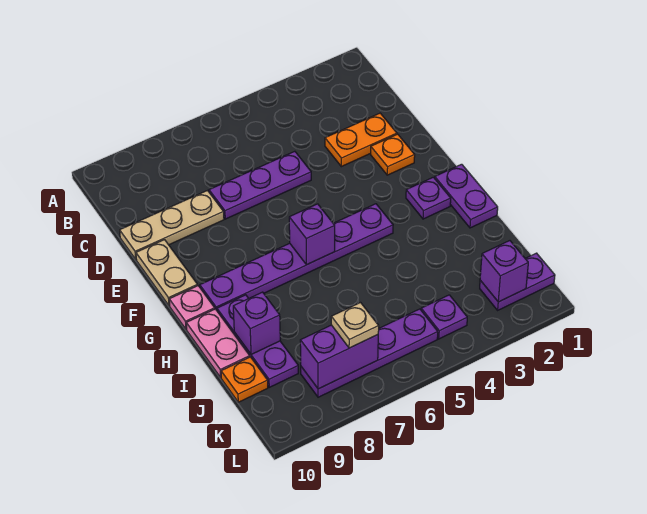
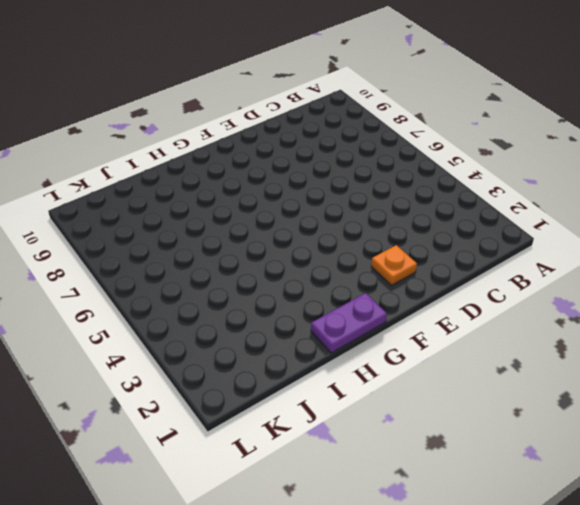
none -> orange 1x2 plate [325,113,397,167]
none -> purple 1x3 plate [209,151,311,219]
none -> tan 1x3 plate [120,191,224,259]

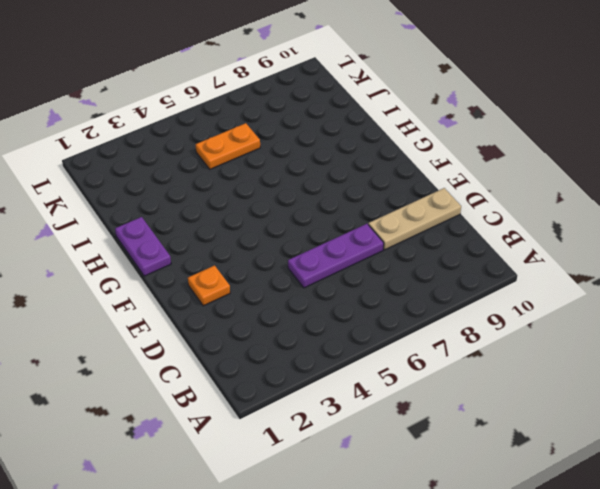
orange 1x2 plate [196,123,260,169] -> orange 1x2 plate moved to [325,113,397,167]
none -> tan 1x2 plate [136,240,198,306]
none -> purple 1x1 plate [406,177,451,219]
none -> purple 1x6 plate [200,204,393,310]

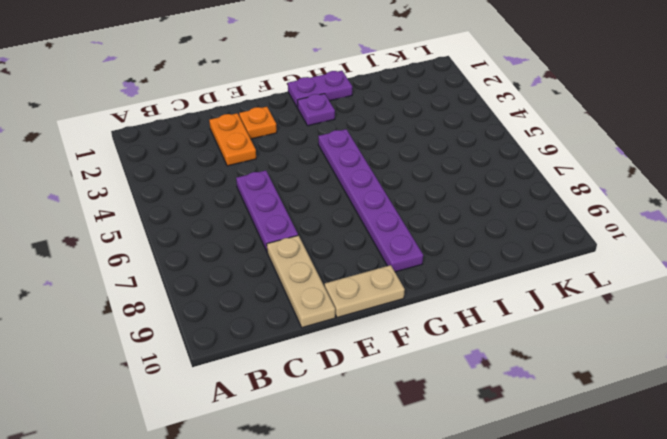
none -> pink 1x1 plate [169,286,215,329]
none -> purple 1x3 plate [217,295,298,387]
none -> pink 1x2 plate [186,309,250,377]

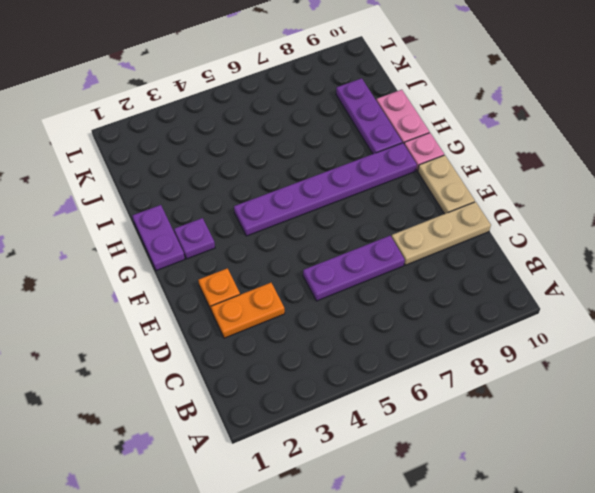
none -> orange 1x1 plate [221,357,268,402]
none -> purple 1x2 plate [480,253,555,310]
none -> purple 1x1 plate [421,295,467,339]

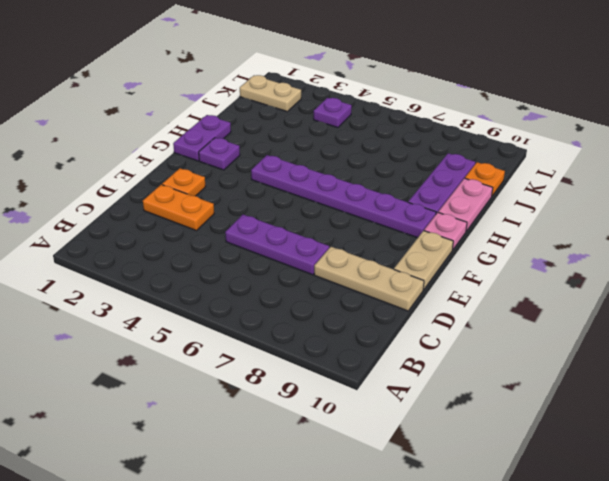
tan 1x2 plate [240,75,301,112] -> purple 1x2 plate [480,253,555,310]
none -> purple 1x4 plate [301,309,438,397]
none -> purple 1x1 brick [289,204,335,265]
none -> purple 1x1 brick [233,292,280,355]

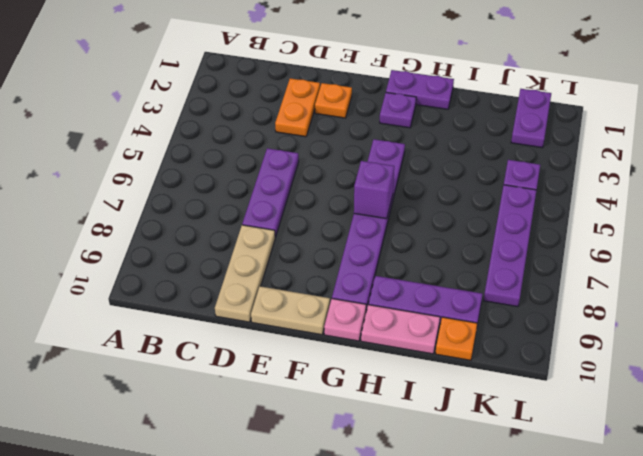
none -> purple 1x1 brick [233,292,280,355]
none -> purple 1x1 brick [480,241,528,302]
none -> purple 1x2 brick [300,325,378,389]

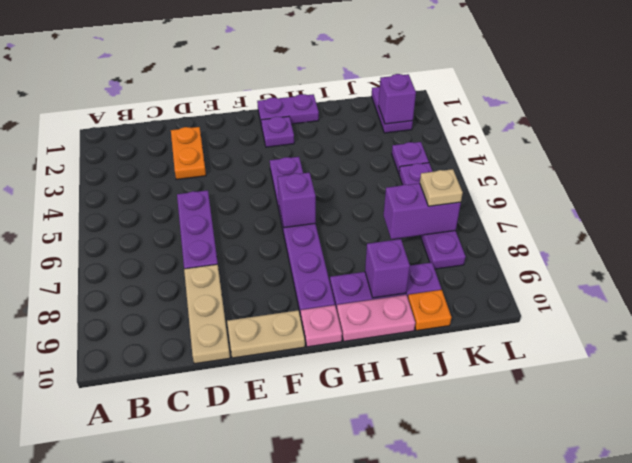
purple 1x2 brick [383,183,461,239] -> purple 1x2 brick turned to [300,325,378,389]
none -> orange 1x1 plate [371,134,415,175]

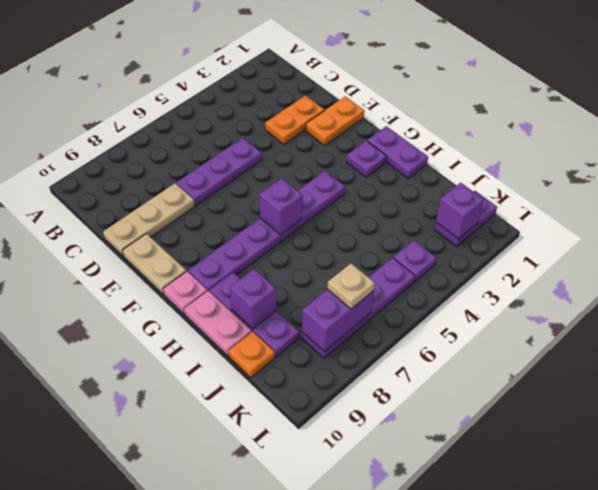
orange 1x2 plate [306,97,364,145] -> orange 1x1 plate [371,134,415,175]

